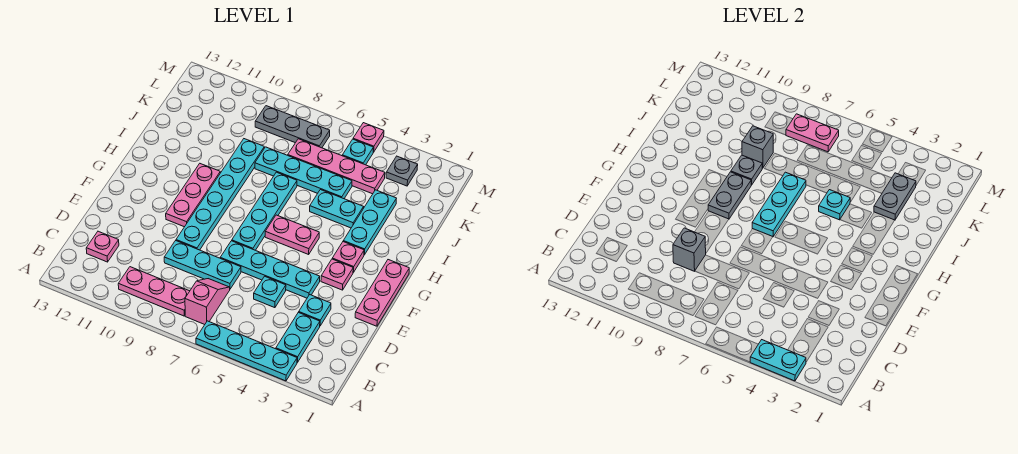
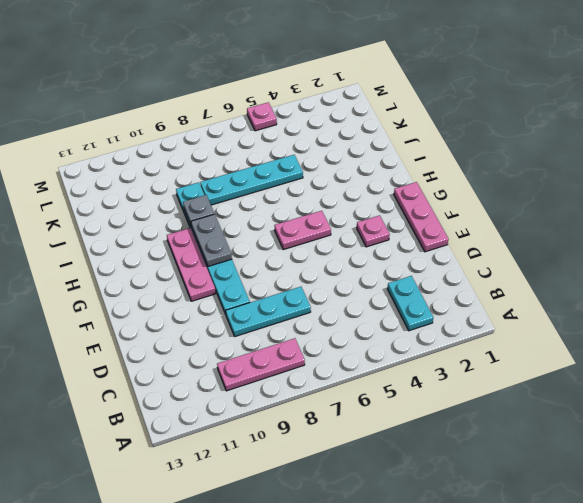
none -> cyan 1x4 plate [196,321,297,381]
none -> pink 1x2 slope [185,279,230,325]
none -> pink 1x1 plate [86,231,119,262]
none -> cyan 1x1 plate [299,295,331,326]

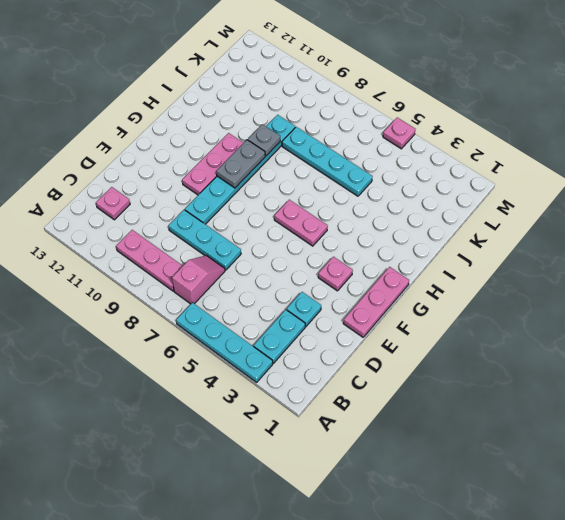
none -> cyan 1x1 plate [254,276,286,308]
none -> cyan 1x4 plate [220,241,320,298]
none -> cyan 1x4 plate [232,172,297,250]
none -> pink 1x1 plate [332,242,364,272]

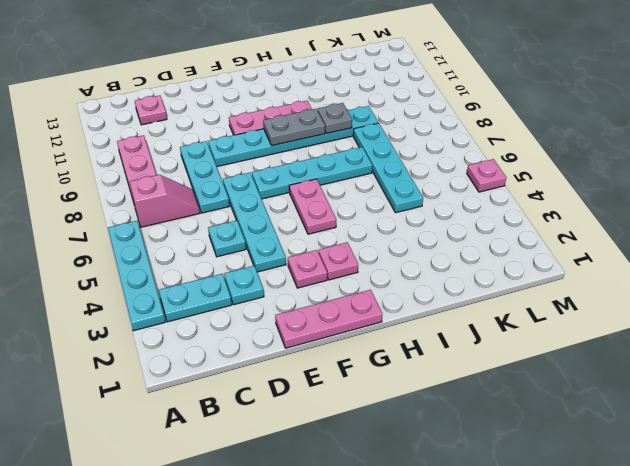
none -> cyan 1x3 plate [343,190,396,255]
none -> cyan 1x2 plate [310,190,363,228]
none -> pink 1x4 plate [288,139,385,194]
none -> grey 1x1 plate [386,156,418,186]

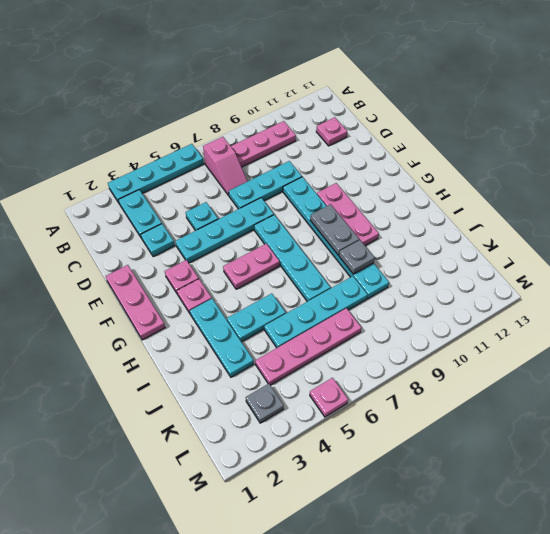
none -> cyan 1x1 plate [342,139,373,165]
none -> grey 1x3 plate [255,106,330,148]
none -> cyan 1x2 plate [750,340,806,381]
none -> grey 1x1 brick [673,228,706,271]

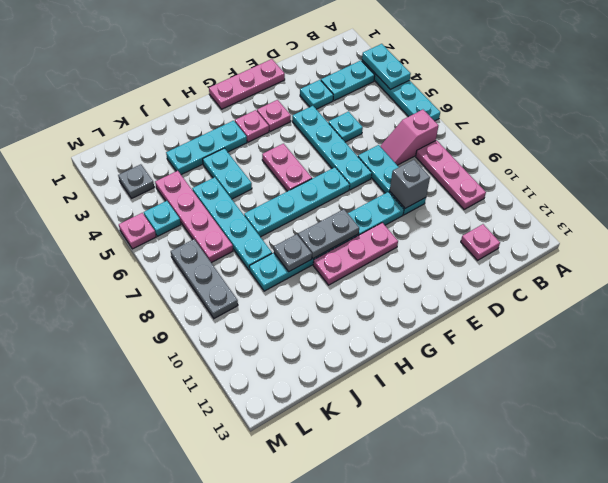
none -> cyan 1x3 plate [752,172,806,236]
none -> cyan 1x1 plate [819,190,850,220]
none -> grey 1x2 plate [874,173,916,220]
none -> grey 1x1 brick [742,126,773,168]

